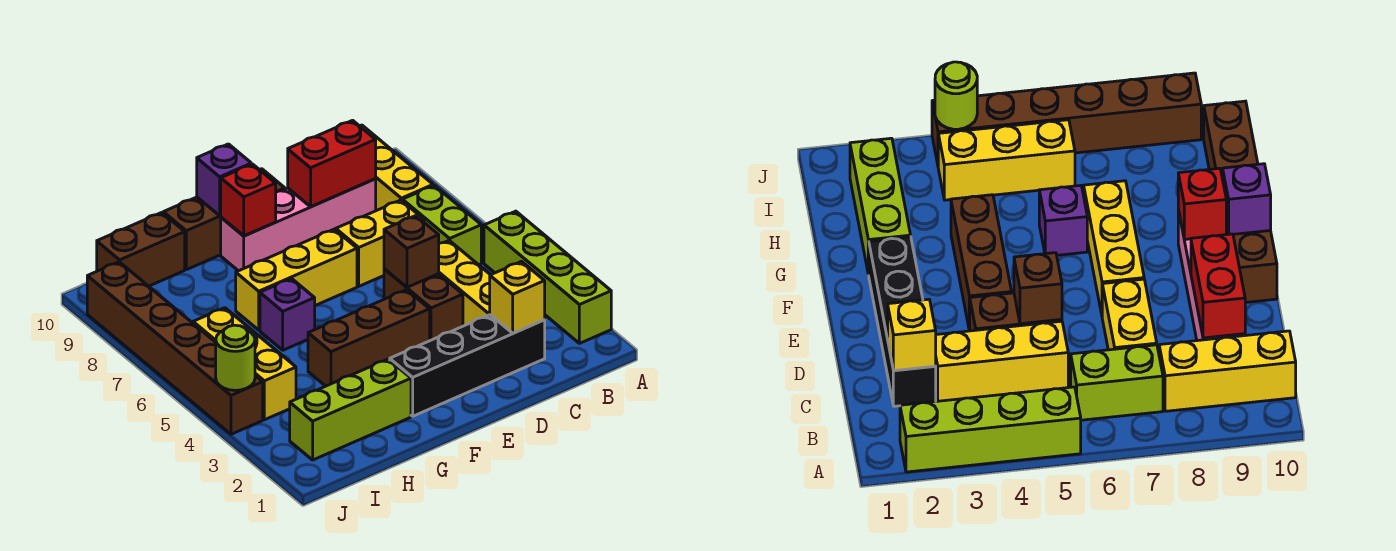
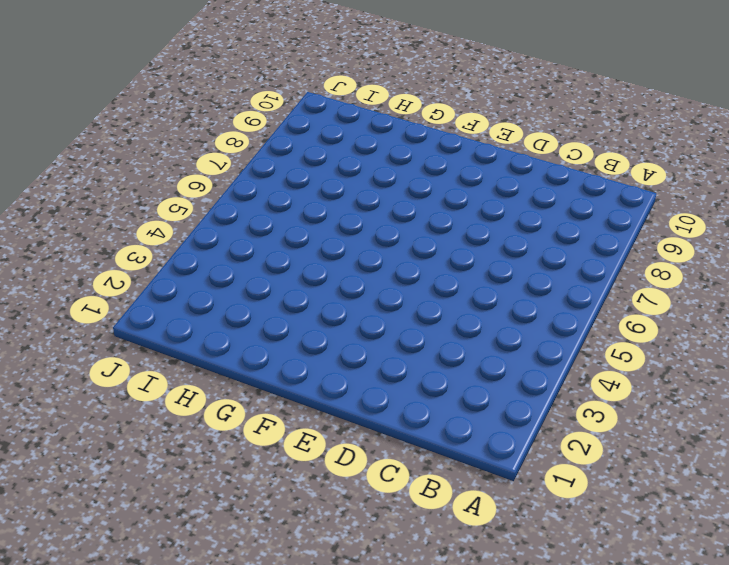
none -> lime 1x4 brick [484,211,611,343]
none -> lime 1x2 brick [403,186,481,265]
none -> yellow 1x3 brick [360,125,433,211]

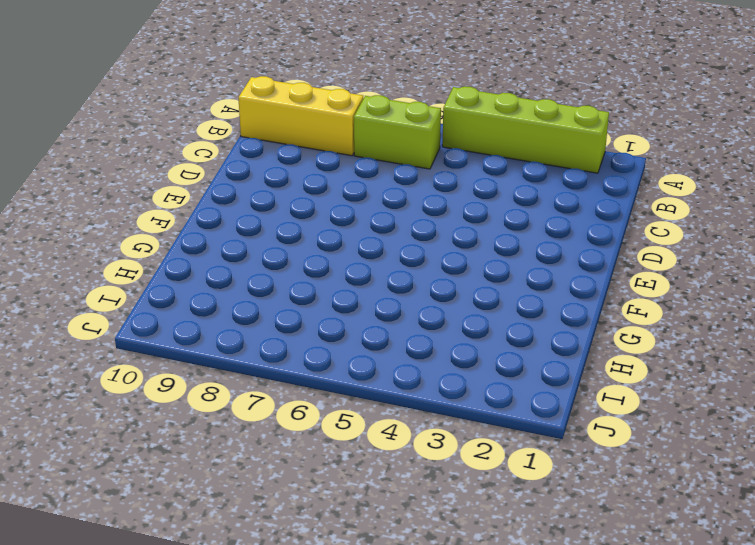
none -> black 1x4 brick [390,315,545,416]
none -> yellow 1x3 brick [439,241,490,326]
none -> yellow 1x2 brick [336,200,424,286]

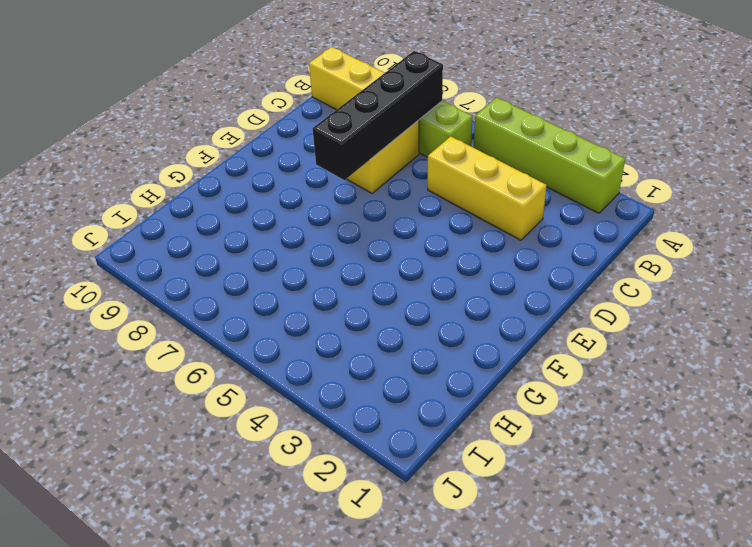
black 1x4 brick [313,51,443,180] -> black 1x4 brick moved to [390,315,545,416]
none -> pink 1x4 brick [221,179,376,271]
none -> brown 1x2 brick [384,269,463,341]
none -> brown 1x3 brick [308,290,430,386]

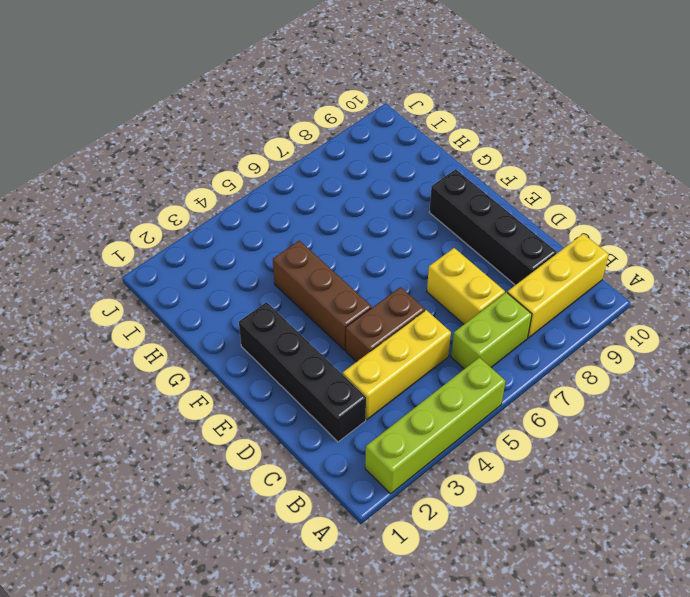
black 1x4 brick [429,169,557,285] -> pink 1x4 brick [221,179,376,271]
none -> yellow 1x3 brick [236,229,357,330]
none -> brown 1x3 brick [163,169,285,270]
none -> lime 1x3 brick [290,359,411,460]

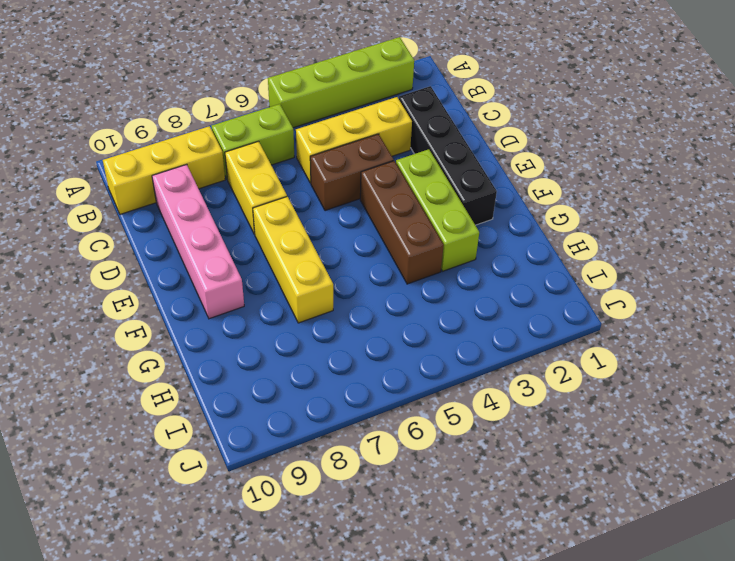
lime 1x3 brick [396,149,479,271] -> lime 1x3 brick moved to [290,359,411,460]
none -> brown 1x3 brick [163,169,285,270]
none -> purple 1x1 brick [260,279,315,350]
none -> brown 1x2 brick [97,213,185,286]

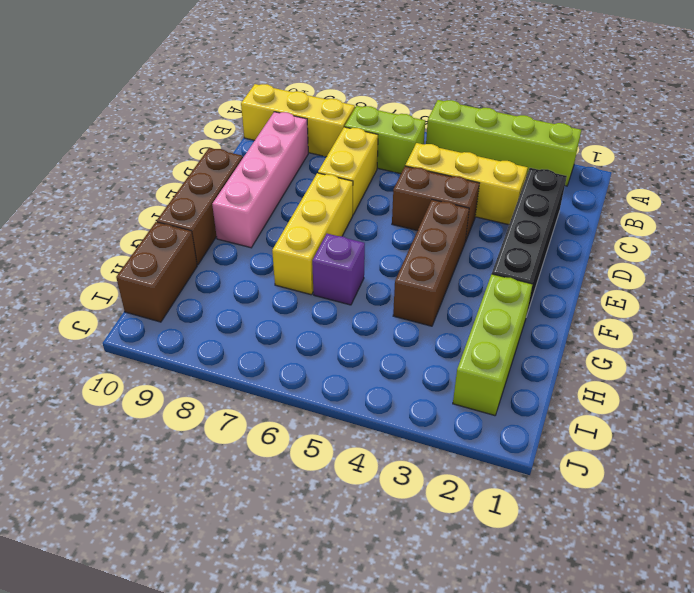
none -> yellow 1x3 brick [193,308,296,420]
none -> brown 1x6 brick [87,262,263,434]
none -> yellow 1x1 brick [490,262,545,333]

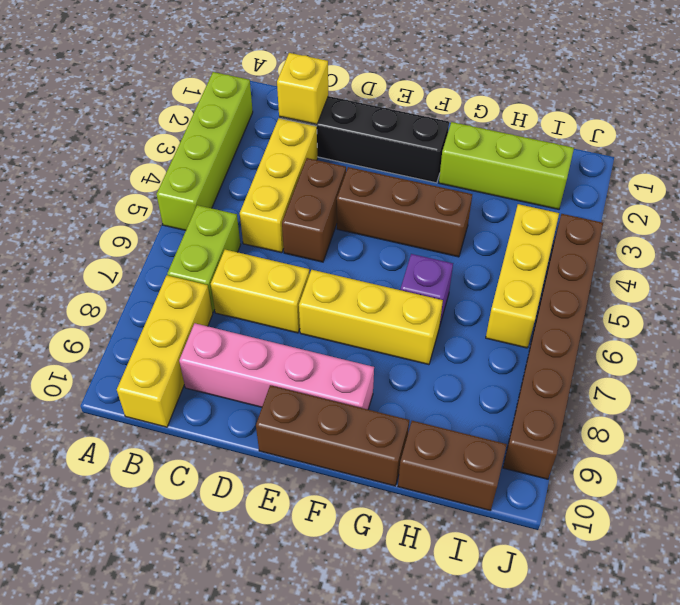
none -> red 1x2 brick [288,120,376,207]
none -> brown 1x1 brick [384,216,439,287]
none -> red 1x1 brick [221,164,276,236]

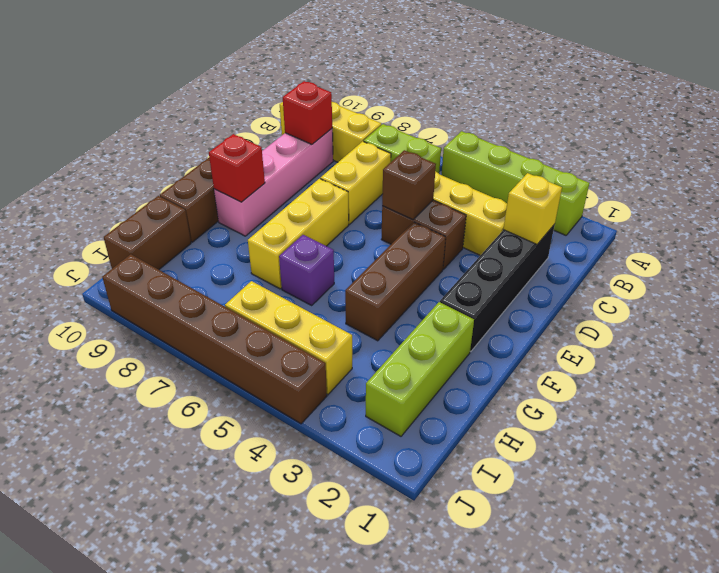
red 1x1 brick [283,81,332,144] -> red 1x2 brick [288,120,376,207]
none -> purple 1x1 brick [197,144,251,216]
none -> lime 1x1 round brick [216,325,255,390]

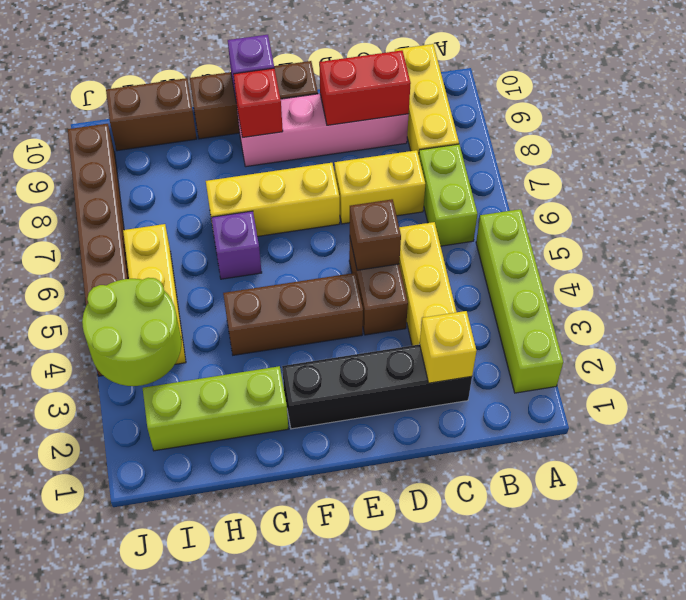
lime 2x2 round brick [82,278,181,386] -> lime 1x1 round brick [216,325,255,390]

